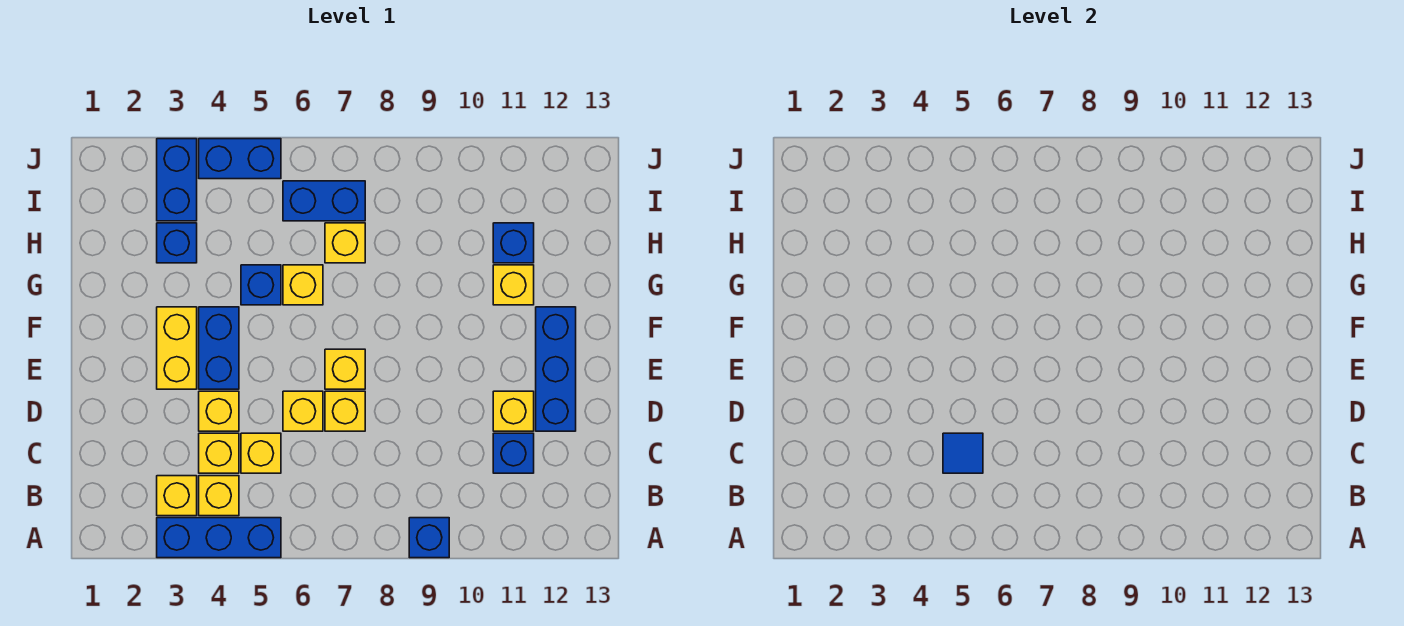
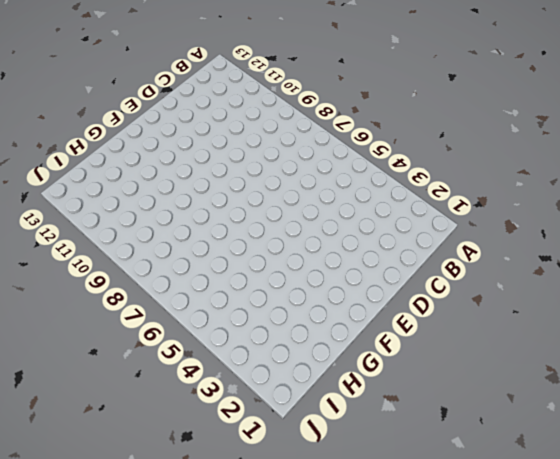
none -> blue 1x3 brick [157,518,281,558]
none -> blue 1x1 brick [409,518,449,558]
none -> yellow 1x1 brick [157,476,197,516]

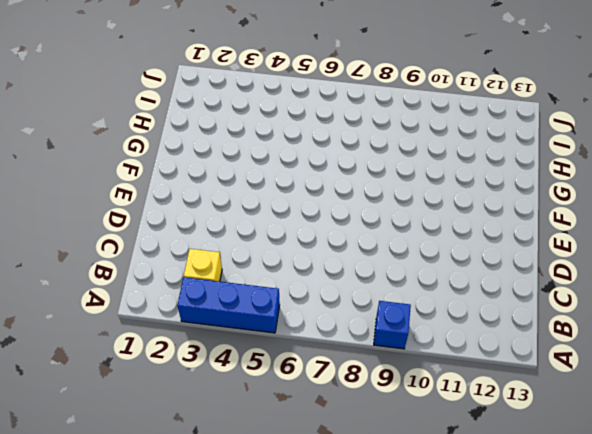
none -> yellow 1x1 brick [199,476,239,516]
none -> yellow 1x1 brick [199,433,239,473]
none -> yellow 1x1 brick [241,433,281,473]

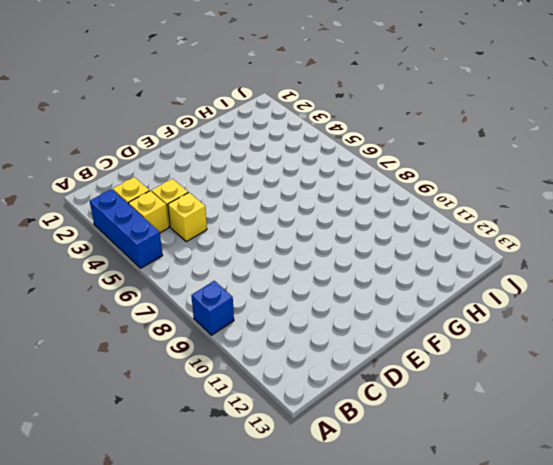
none -> blue 1x1 brick [493,433,534,473]
none -> yellow 1x1 brick [199,391,239,431]
none -> yellow 1x1 brick [283,391,323,431]

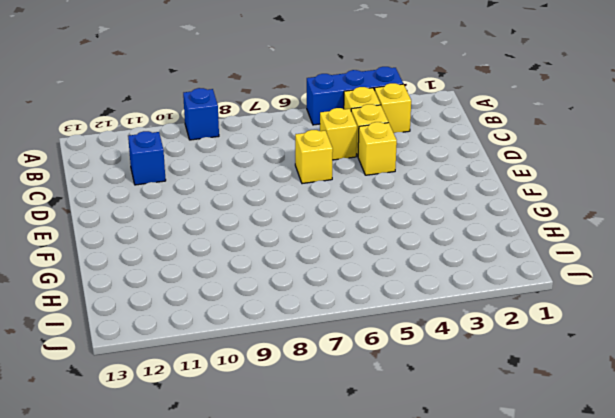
none -> yellow 1x1 brick [325,391,365,431]
none -> yellow 1x1 brick [493,391,534,431]
none -> blue 1x3 brick [536,307,576,431]

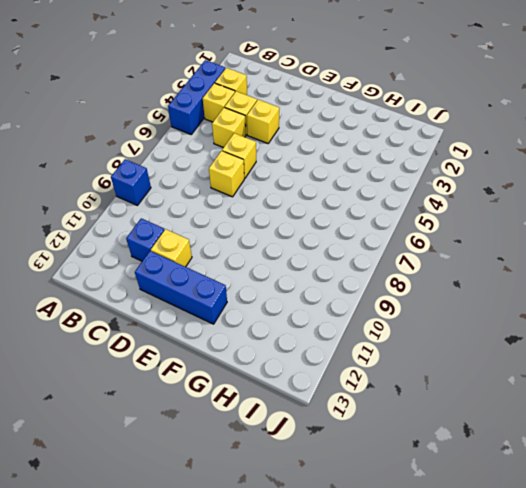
none -> yellow 1x2 brick [157,307,197,389]
none -> blue 1x2 brick [199,307,239,389]
none -> yellow 1x1 brick [325,349,365,389]

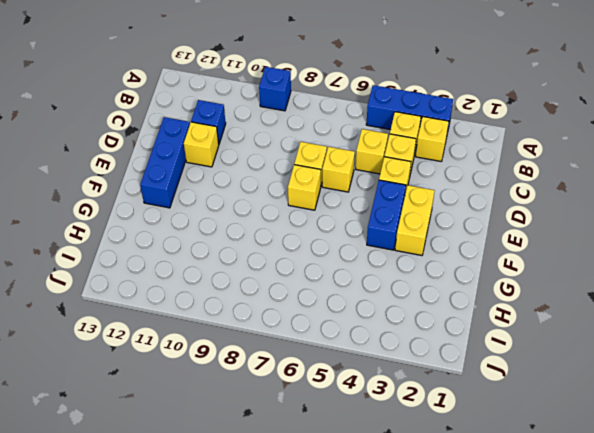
none -> blue 1x1 brick [241,265,281,305]
none -> yellow 1x1 brick [283,265,323,305]
none -> yellow 1x1 brick [493,265,534,305]

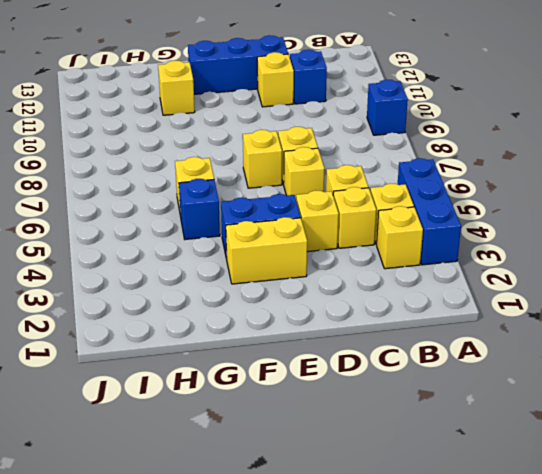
none -> blue 1x1 brick [157,223,197,263]
none -> yellow 1x1 brick [325,223,365,263]
none -> blue 1x1 brick [493,223,534,263]

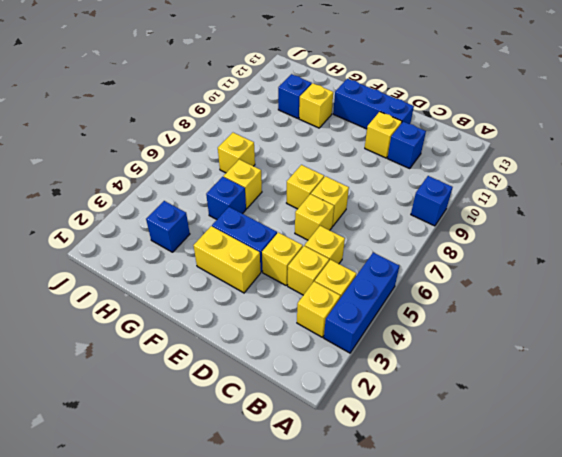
none -> blue 1x2 brick [157,139,197,221]
none -> blue 1x2 brick [283,181,365,221]
none -> blue 1x2 brick [199,139,281,179]

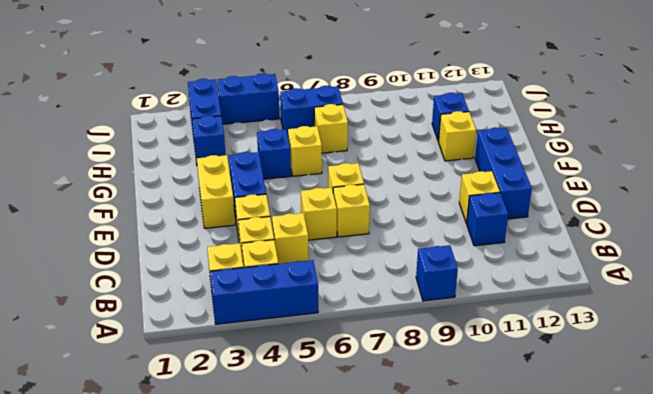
none -> blue 1x1 tile [943,433,983,473]

